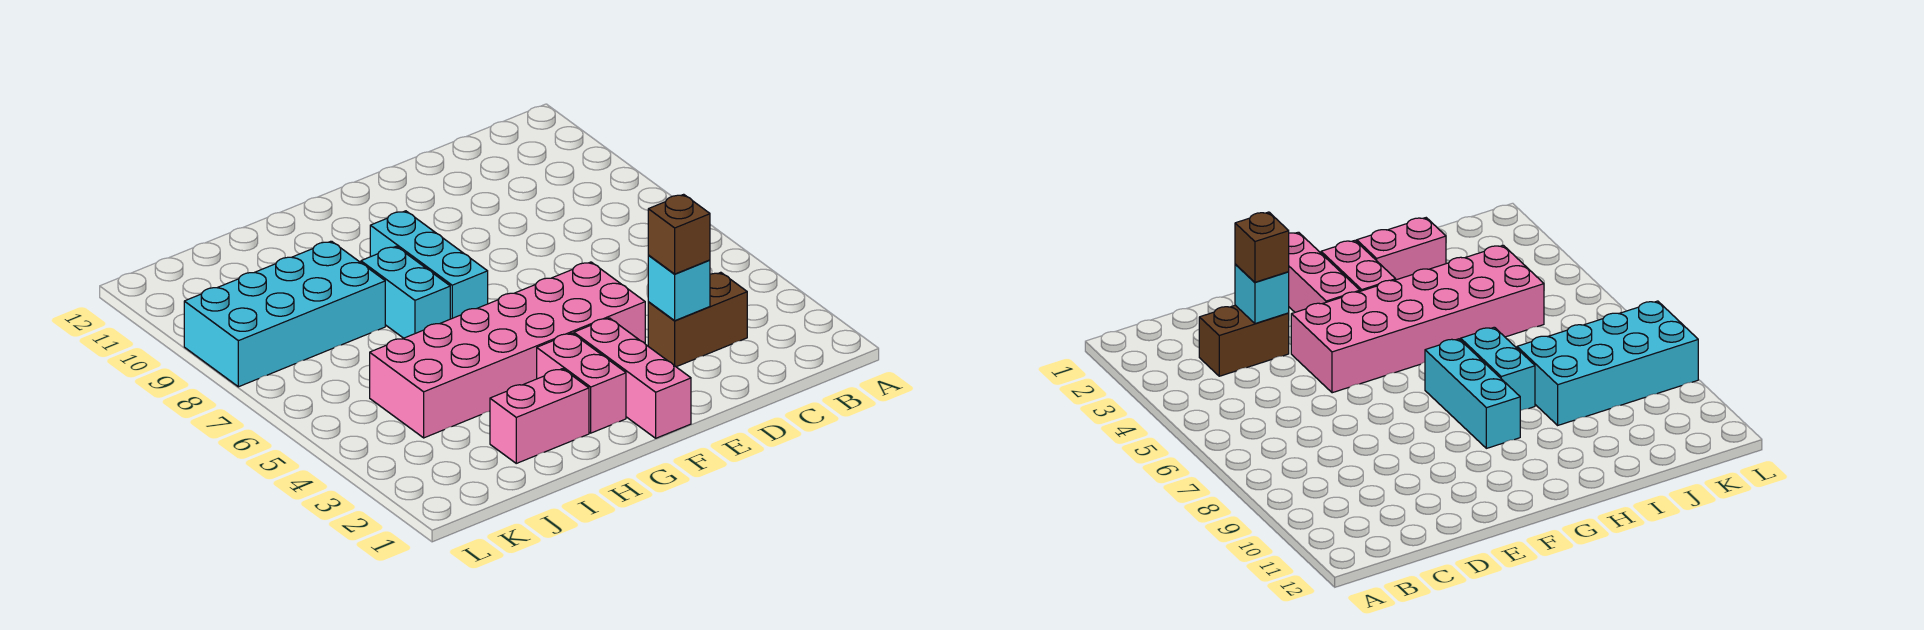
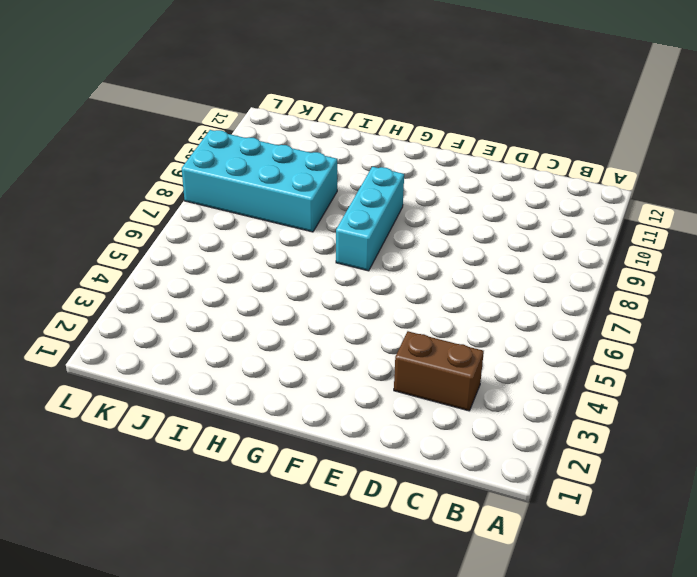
none -> pink 2x6 brick [370,262,645,438]
none -> pink 1x3 brick [574,318,691,438]

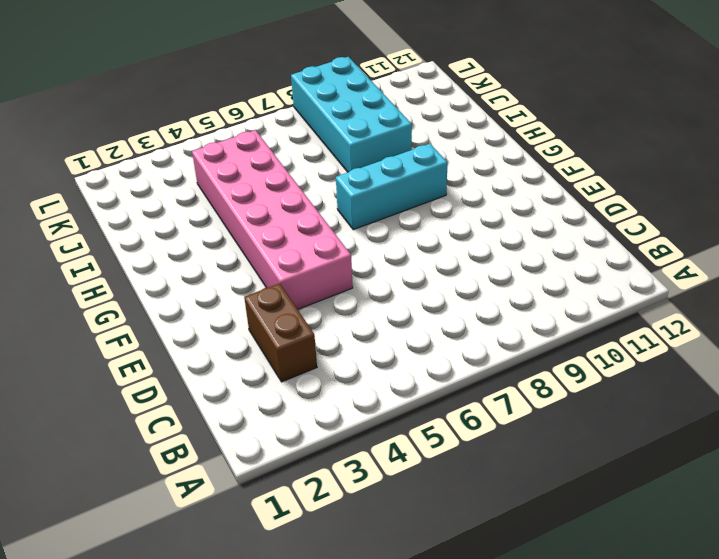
none -> pink 1x3 brick [574,318,691,438]
none -> pink 1x2 brick [537,333,626,433]

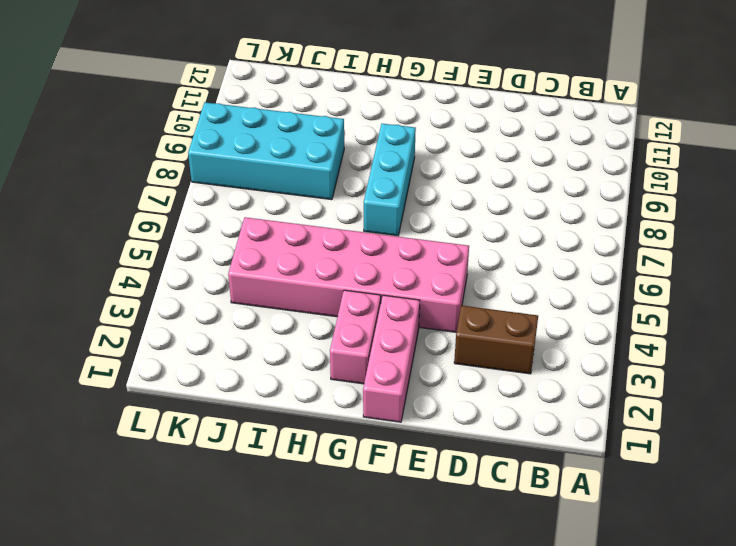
none -> pink 1x2 brick [490,369,589,463]
none -> cyan 1x2 brick [361,246,450,338]

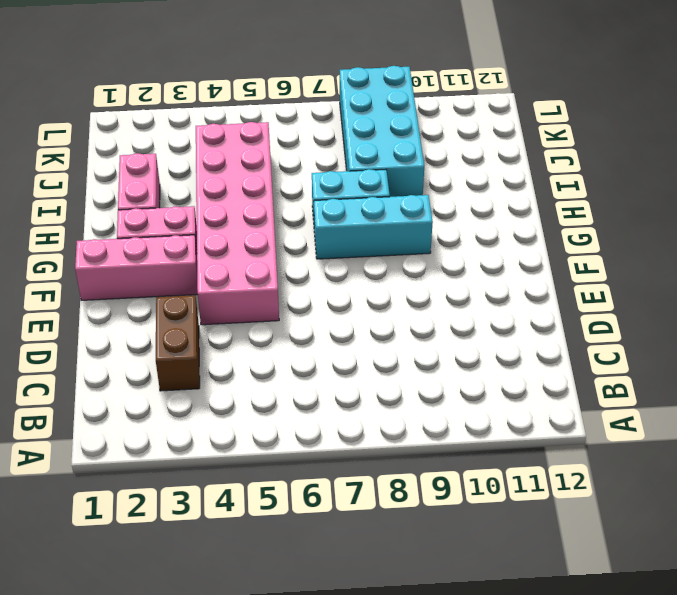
none -> cyan 1x1 brick [648,256,710,321]
none -> brown 1x1 brick [648,194,710,274]

